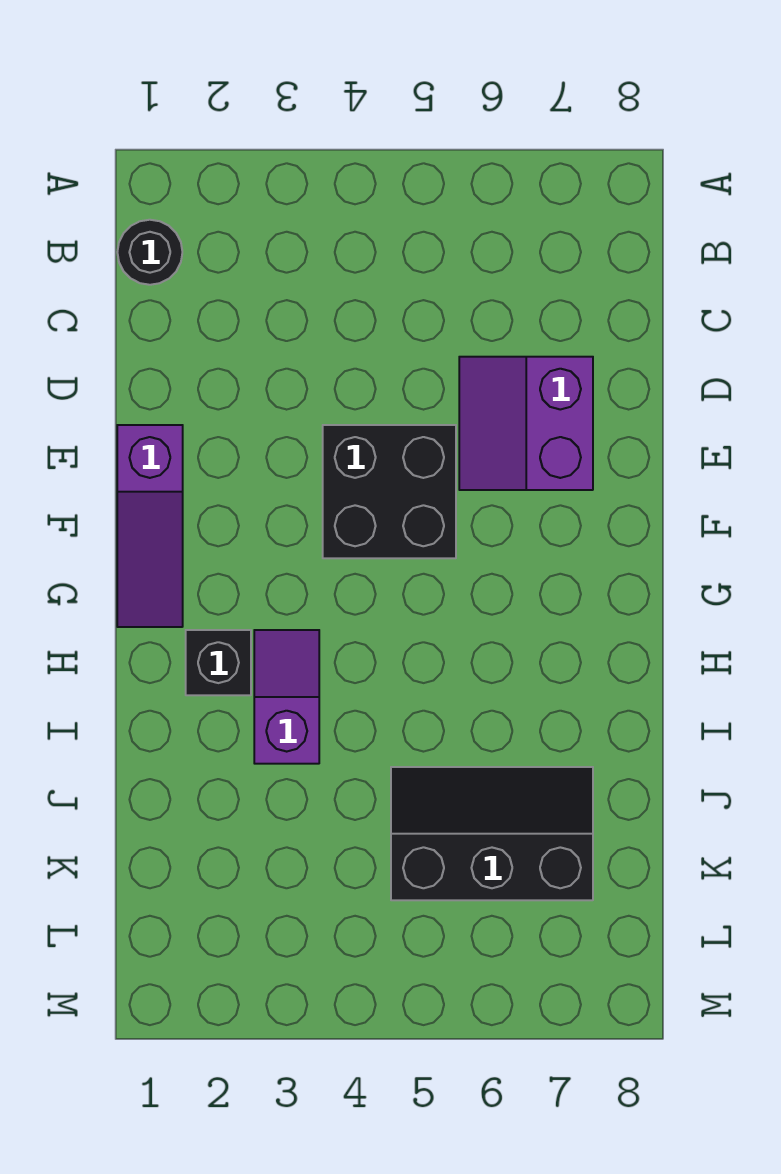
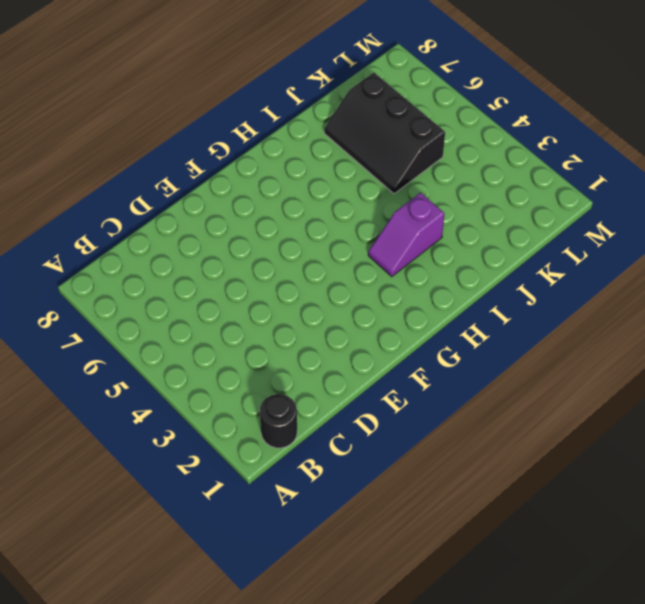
none -> purple 2x2 slope [459,357,593,490]
none -> purple 1x3 slope [117,425,183,627]

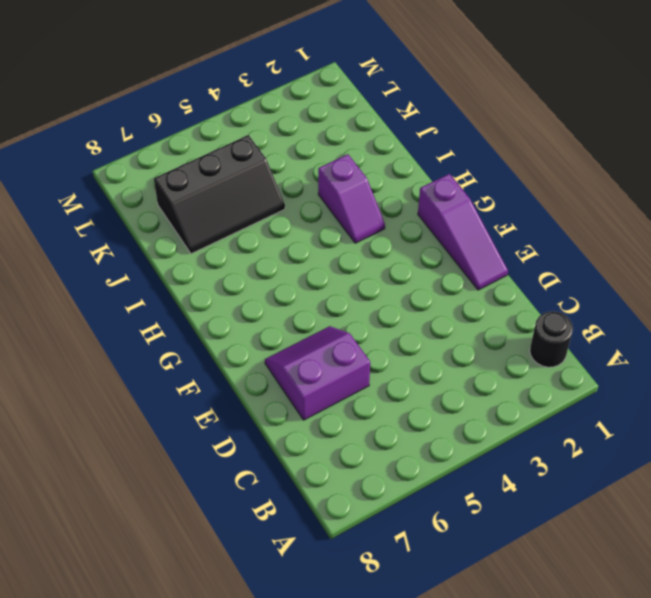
purple 2x2 slope [265,326,370,420] -> purple 2x2 slope turned to [459,357,593,490]
purple 1x3 slope [418,174,508,290] -> purple 1x3 slope turned to [117,425,183,627]
none -> black 2x2 brick [323,425,456,558]
none -> black 1x1 brick [186,630,251,695]

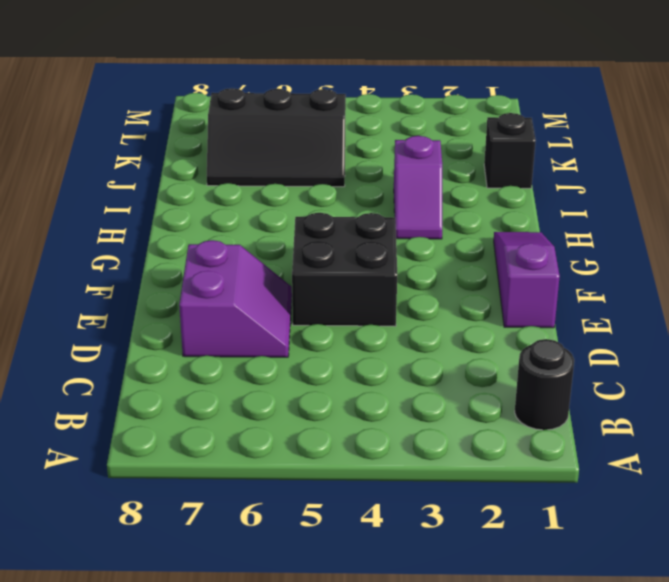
black 1x1 brick [484,113,536,188] -> black 1x1 brick moved to [186,630,251,695]

